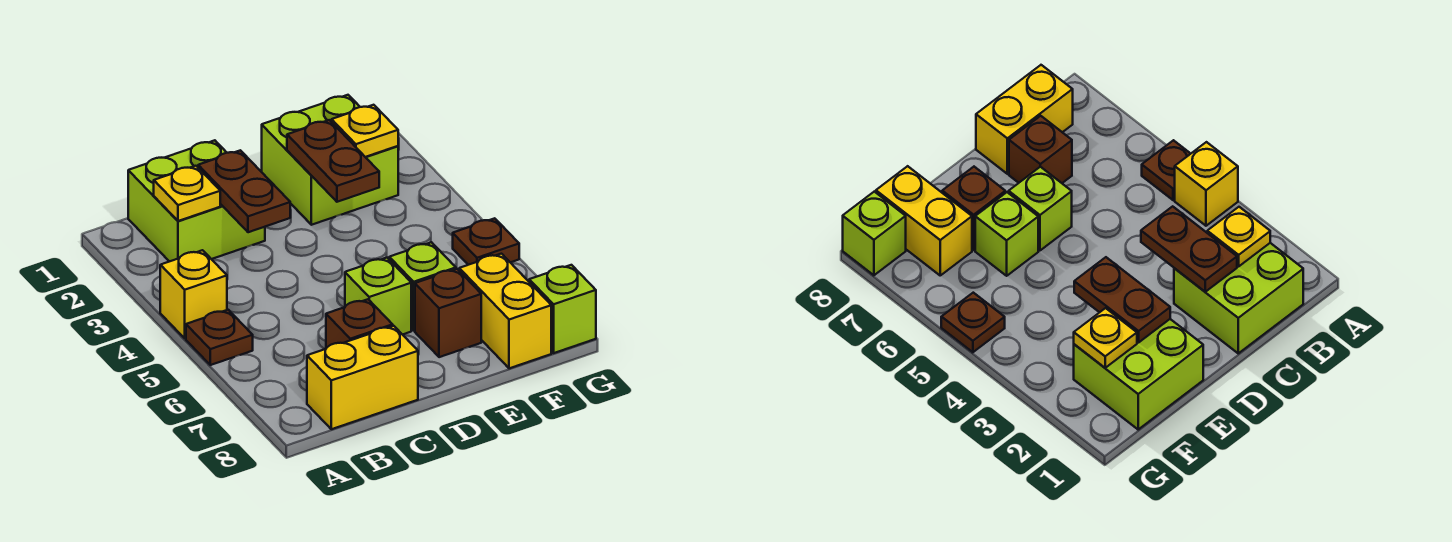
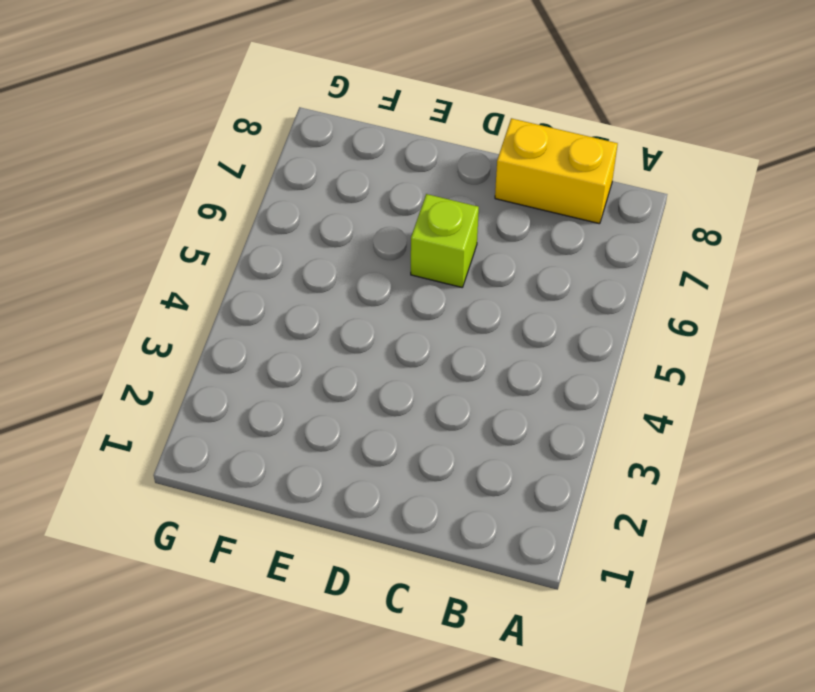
none -> yellow 1x1 brick [160,250,227,339]
none -> brown 1x1 plate [186,310,253,365]
none -> lime 2x2 brick [128,140,265,262]

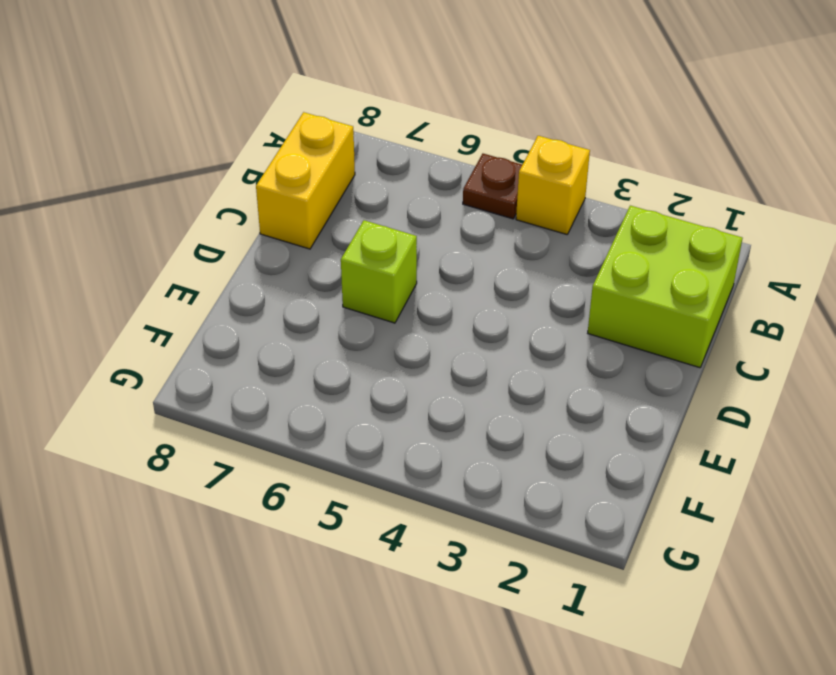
none -> brown 1x1 brick [326,299,393,348]
none -> lime 2x2 brick [262,95,398,225]
none -> lime 1x1 brick [389,242,456,331]

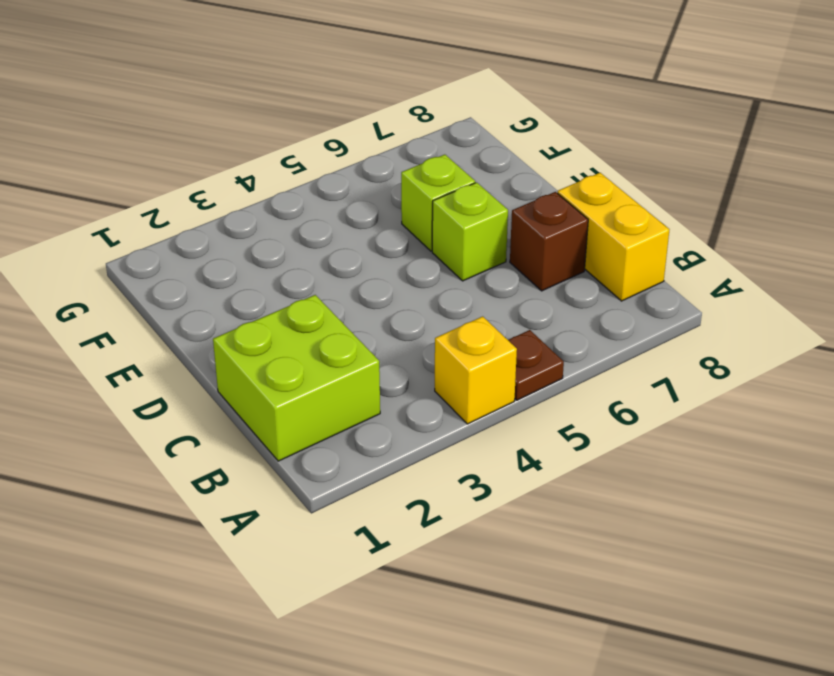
none -> lime 2x2 brick [262,95,398,225]
none -> brown 1x1 brick [415,269,481,357]
none -> yellow 1x2 brick [459,254,551,368]

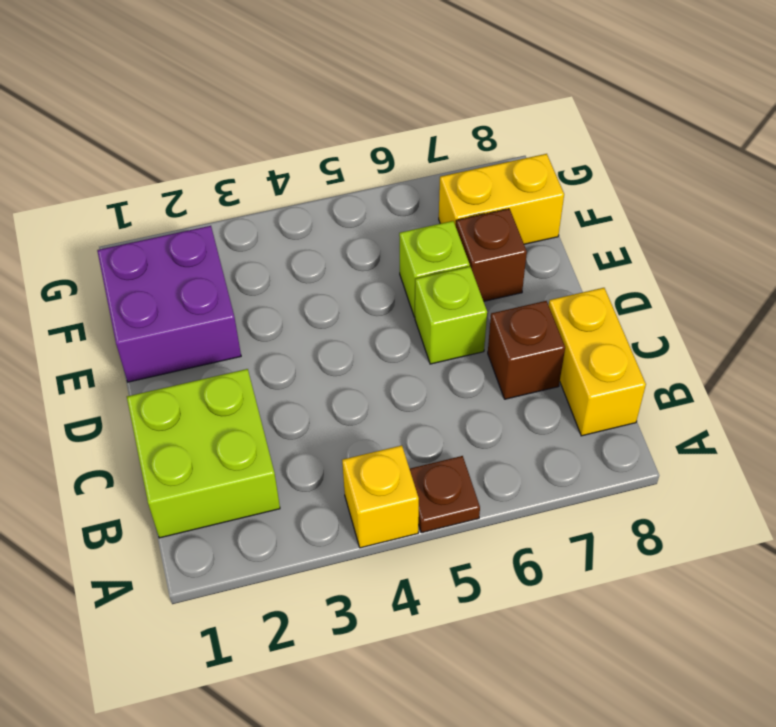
purple 2x2 brick [97,226,241,382] -> lime 2x2 brick [262,95,398,225]
none -> brown 1x1 plate [453,218,519,265]
none -> lime 1x1 brick [529,265,596,353]
none -> yellow 1x1 plate [154,166,220,221]

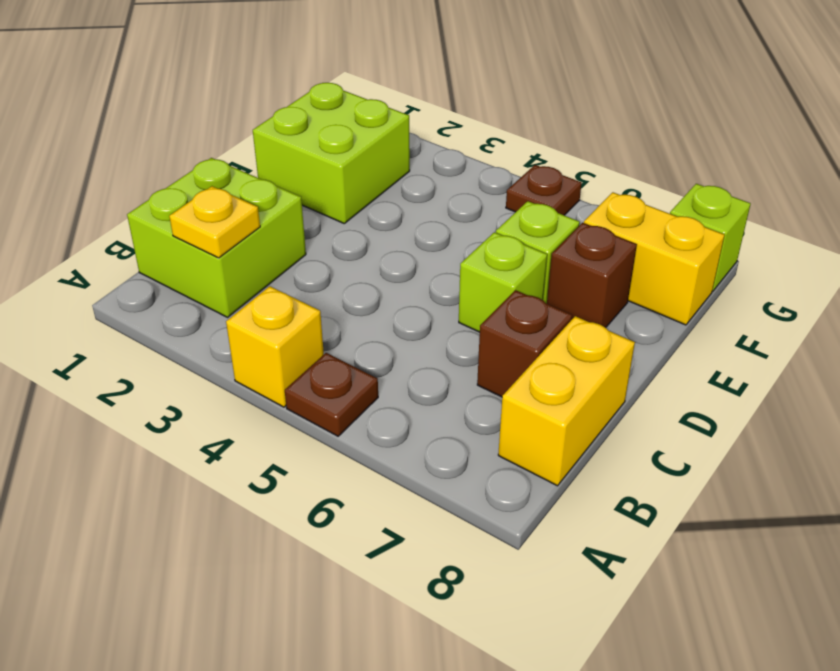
none -> brown 1x2 plate [198,150,290,232]
none -> brown 1x2 plate [287,120,379,202]
none -> yellow 1x1 plate [332,105,398,157]

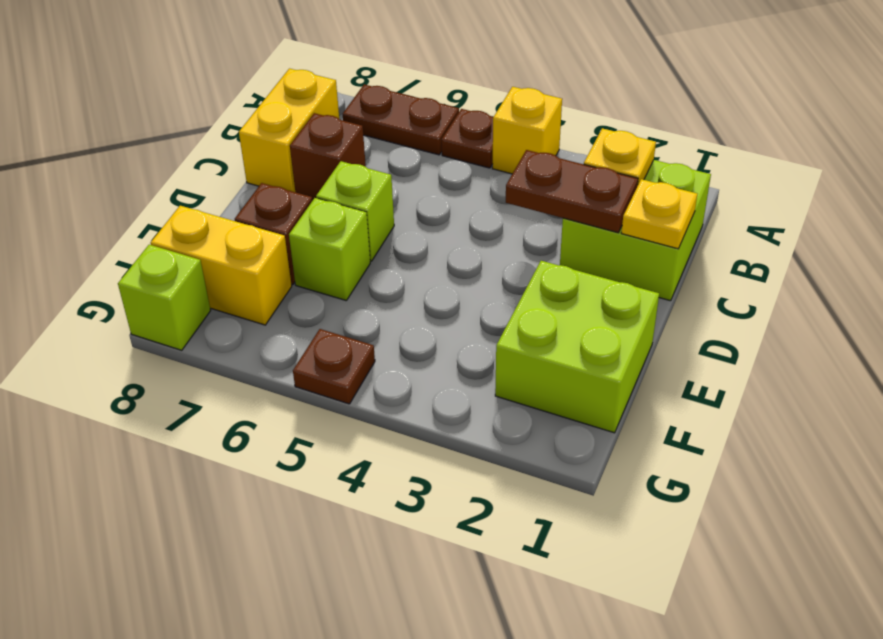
brown 1x2 plate [343,84,459,155] -> brown 1x2 plate moved to [287,120,379,202]
yellow 1x1 plate [621,179,697,249] -> yellow 1x1 plate moved to [332,105,398,157]

